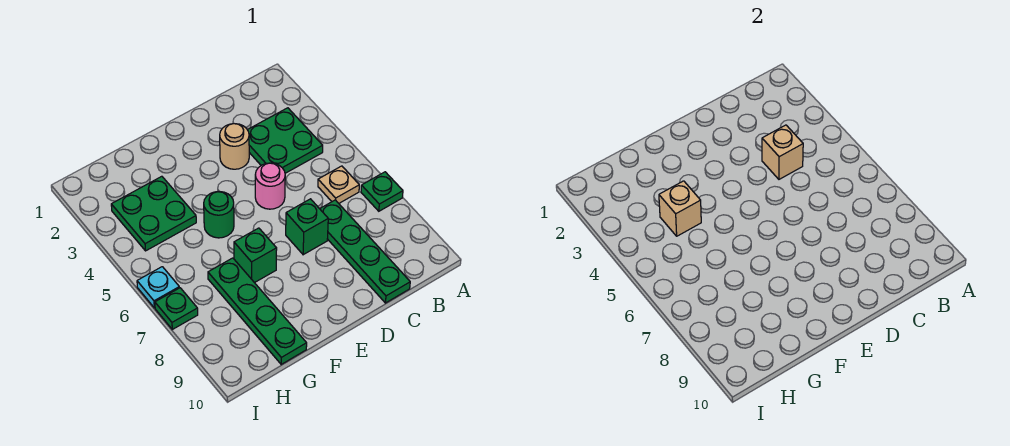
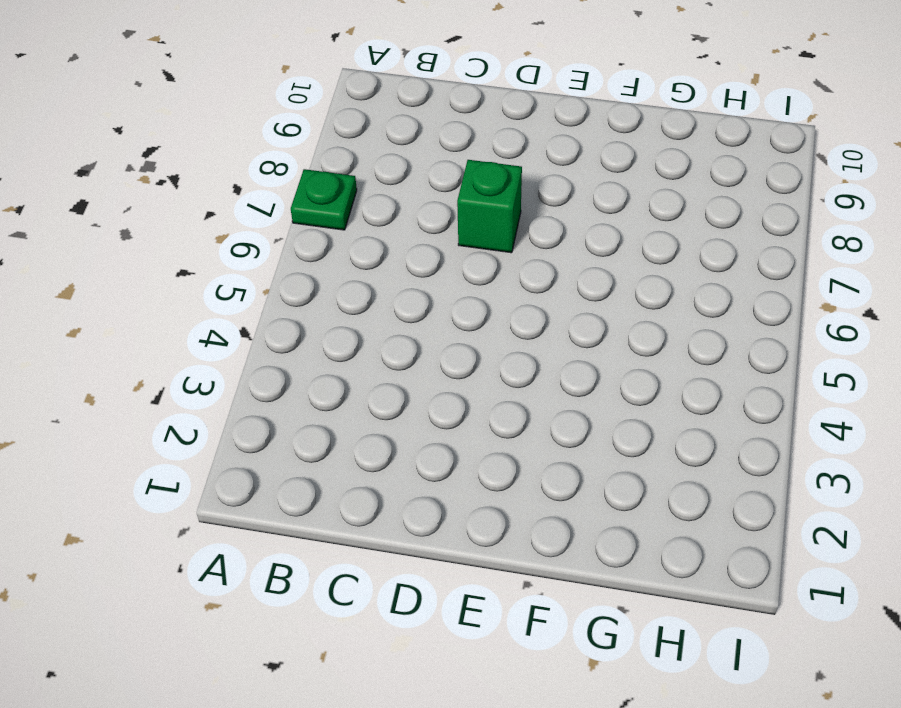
none -> green 2x2 plate [248,108,323,173]
none -> tan 1x1 plate [318,166,359,203]
none -> green 1x4 plate [320,200,410,303]

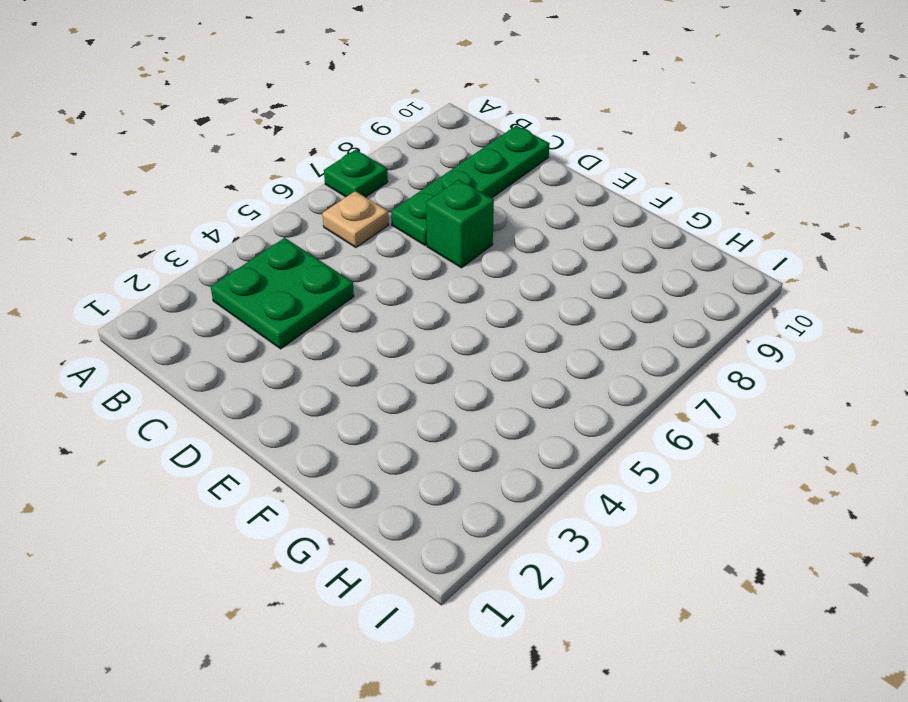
none -> tan 1x1 round brick [220,124,249,169]
none -> pink 1x1 round brick [255,163,285,209]
none -> green 1x1 round brick [204,191,234,238]

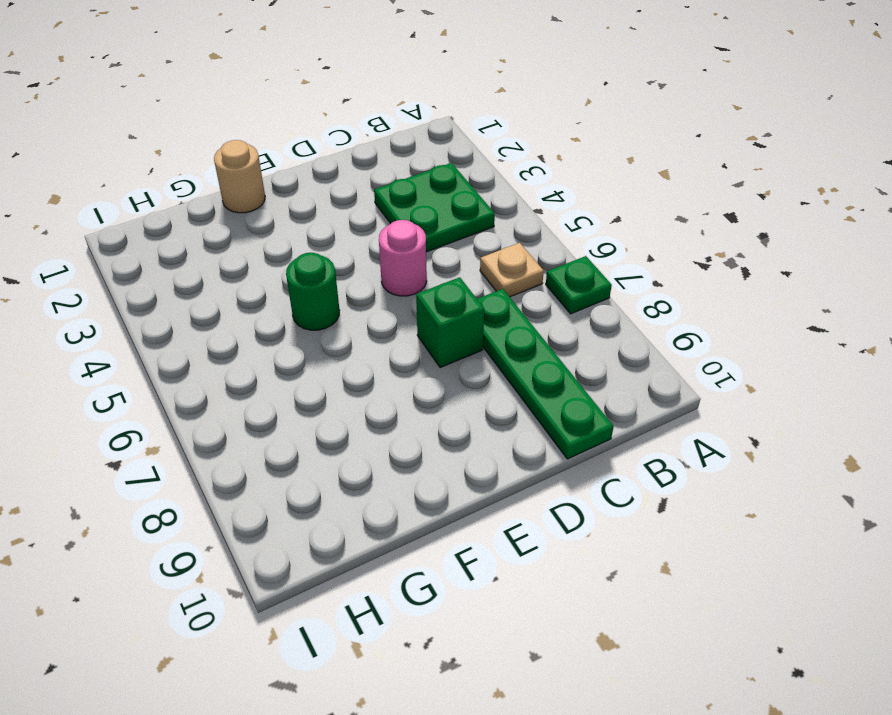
tan 1x1 round brick [214,140,265,213] -> tan 1x1 round brick moved to [220,124,249,169]
none -> green 1x1 brick [234,228,277,283]
none -> green 2x2 plate [111,176,196,251]
none -> green 1x4 plate [208,258,307,364]

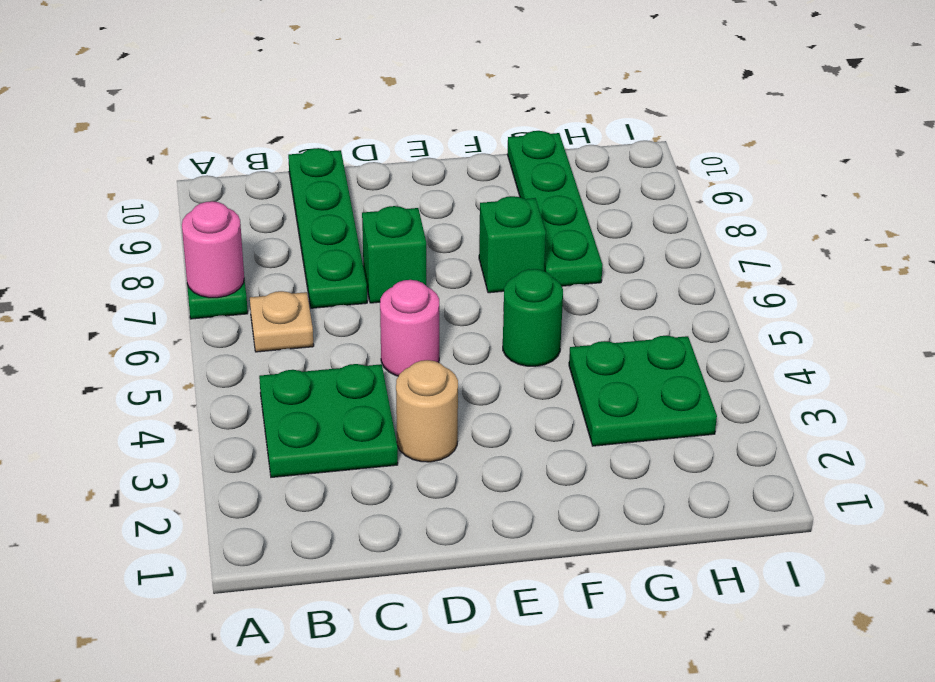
pink 1x1 round brick [182,201,244,298] -> none
none -> cyan 1x1 plate [137,267,179,308]
none -> green 1x1 plate [155,288,198,329]
none -> tan 1x1 brick [762,125,803,179]

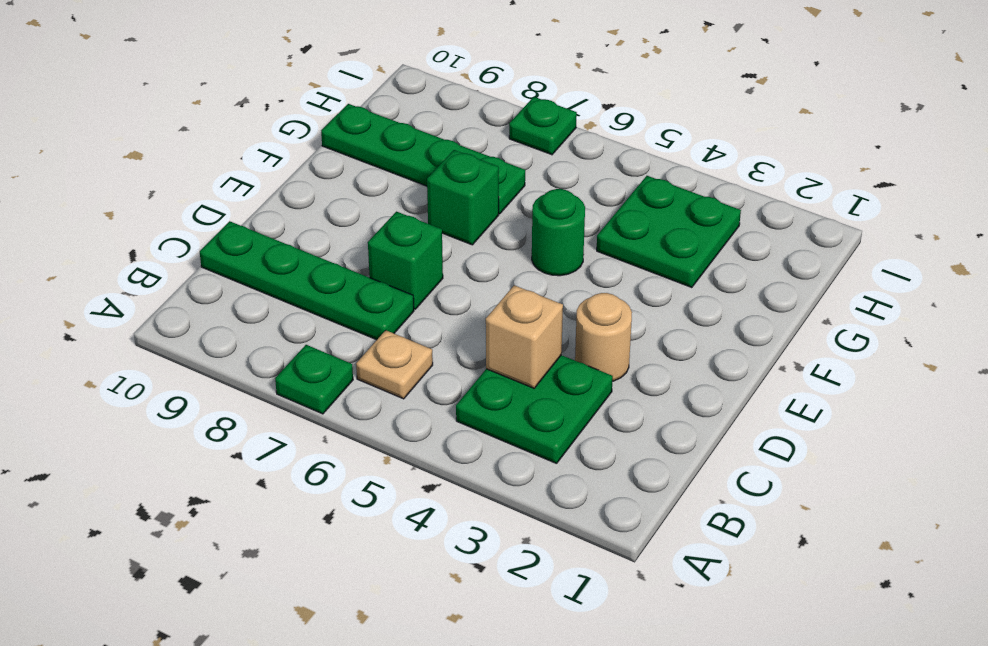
none -> pink 1x1 round brick [255,163,285,209]
none -> cyan 1x1 plate [137,267,179,308]
none -> tan 1x1 brick [659,181,701,236]

